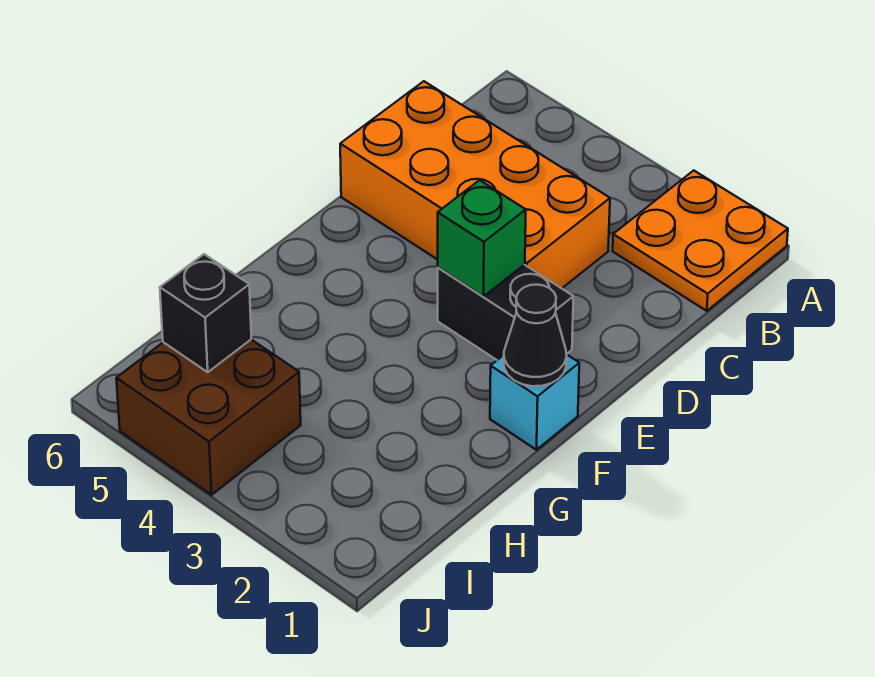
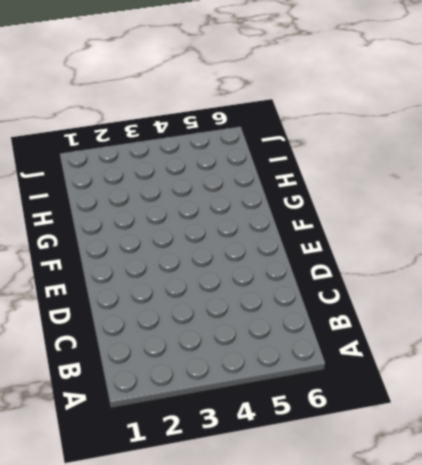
none -> orange 2x2 plate [613,170,788,311]
none -> orange 2x4 brick [340,81,610,288]

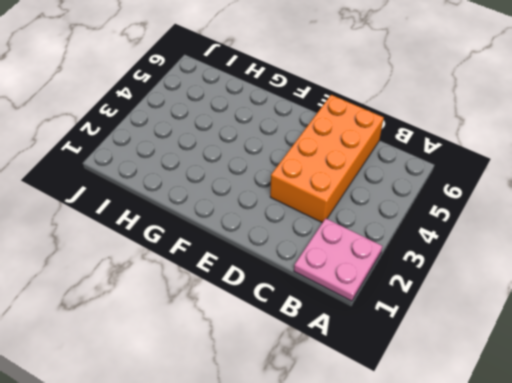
pink 2x2 plate [294,218,382,301] -> orange 2x2 plate [613,170,788,311]
none -> black 1x2 brick [438,265,574,360]
none -> cyan 1x1 brick [490,354,579,450]

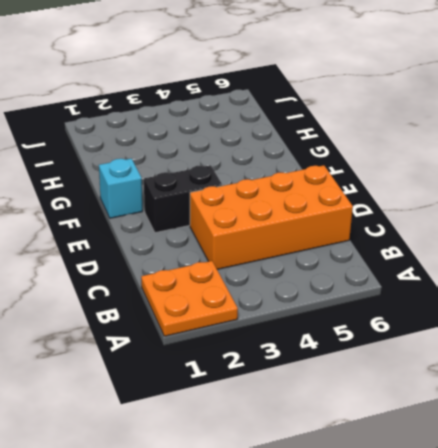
none -> brown 2x2 brick [116,340,301,495]
none -> green 1x1 brick [438,180,526,297]

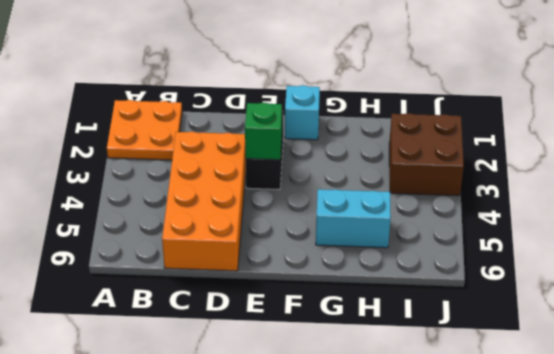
cyan 1x2 brick [316,189,391,248] -> none
brown 2x2 brick [389,113,464,196] -> brown 2x2 brick moved to [116,340,301,495]
none -> black 1x1 cone [504,285,567,386]
none -> black 1x1 brick [160,254,251,372]

